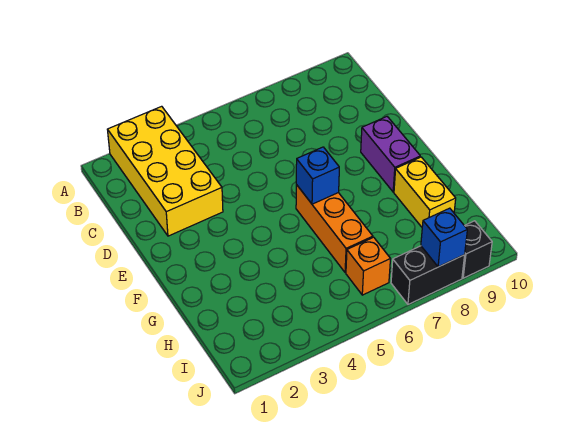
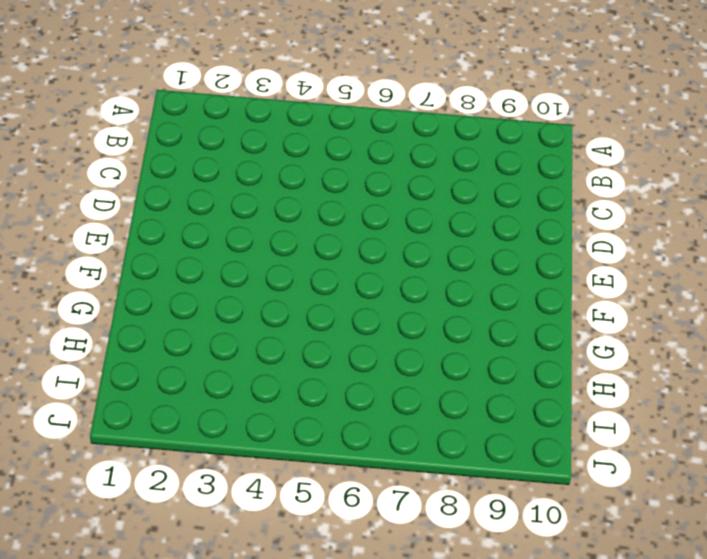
none -> yellow 2x4 brick [107,106,223,236]
none -> purple 1x2 brick [361,117,420,192]

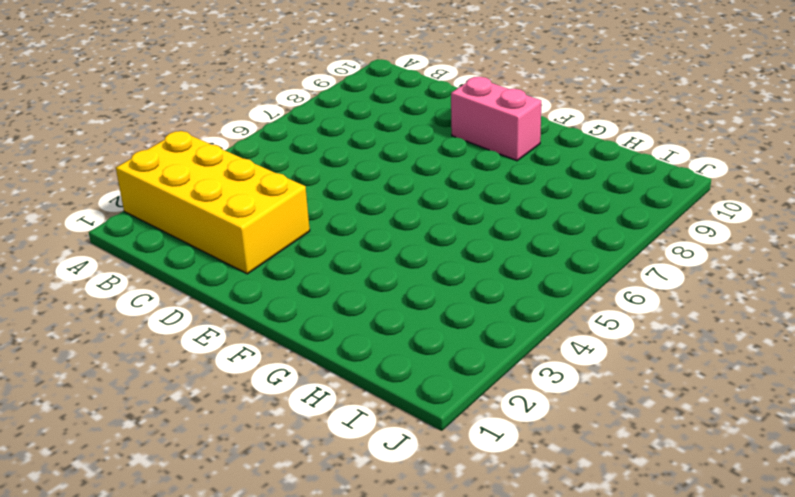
pink 1x2 brick [451,77,541,161] -> purple 1x2 brick [361,117,420,192]
none -> orange 1x3 brick [296,185,373,273]
none -> yellow 1x2 brick [394,157,456,227]

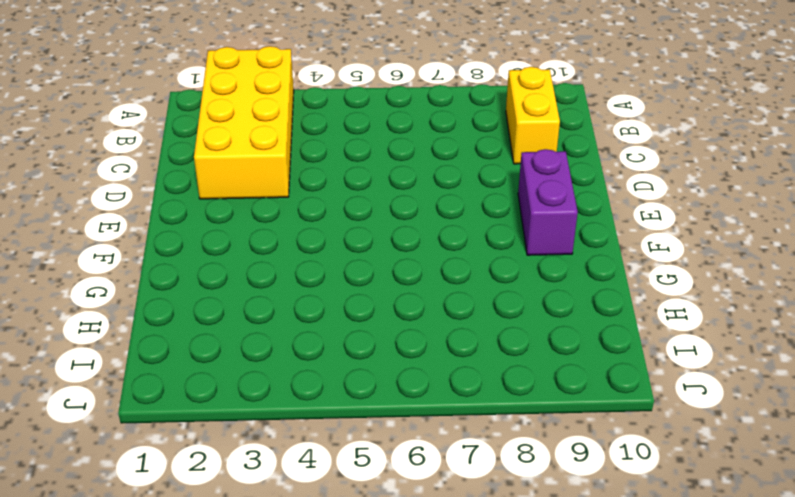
yellow 1x2 brick [506,67,560,164] -> yellow 1x2 brick moved to [394,157,456,227]
none -> orange 1x3 brick [296,185,373,273]
none -> orange 1x1 brick [346,237,390,295]

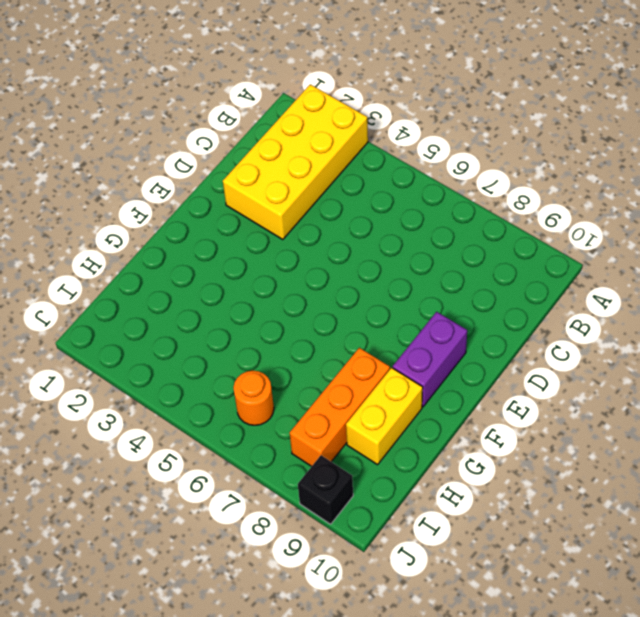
orange 1x3 brick [290,348,390,466] -> orange 1x3 brick moved to [296,185,373,273]
orange 1x1 round brick [233,371,274,425] -> orange 1x1 brick [346,237,390,295]
none -> black 1x2 brick [391,246,465,304]
none -> blue 1x1 brick [296,147,339,204]

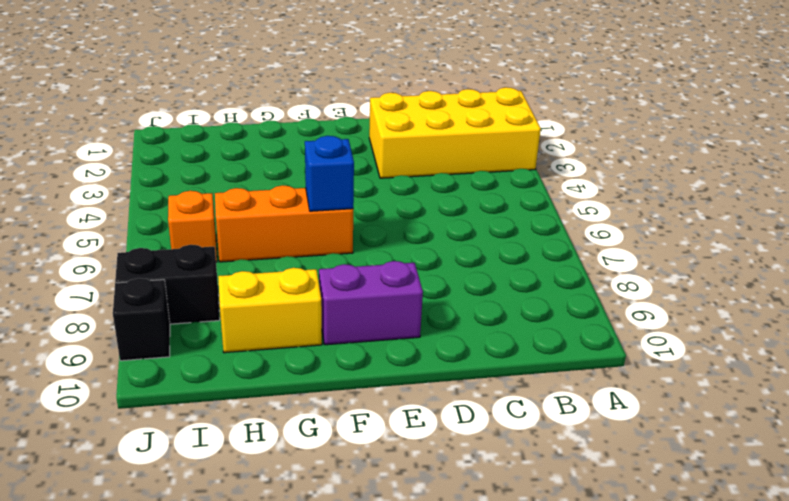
black 1x2 brick [115,245,220,324] -> black 1x2 brick turned to [391,246,465,304]
none -> blue 1x1 brick [421,208,467,267]

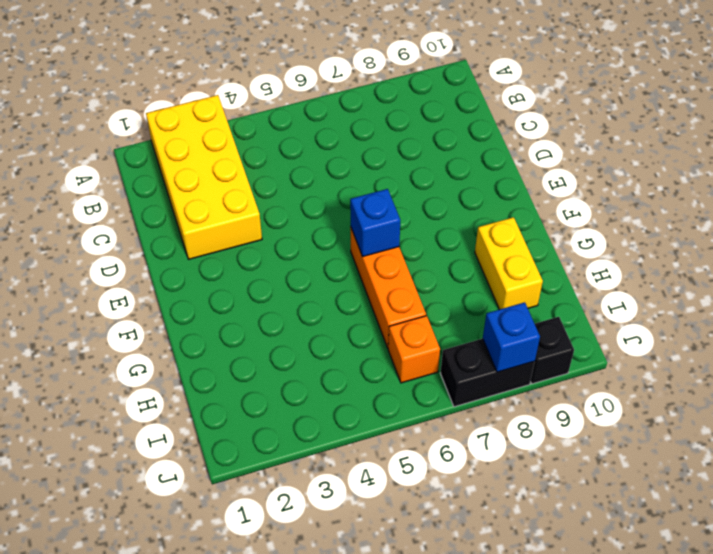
none -> purple 1x2 brick [361,117,420,192]

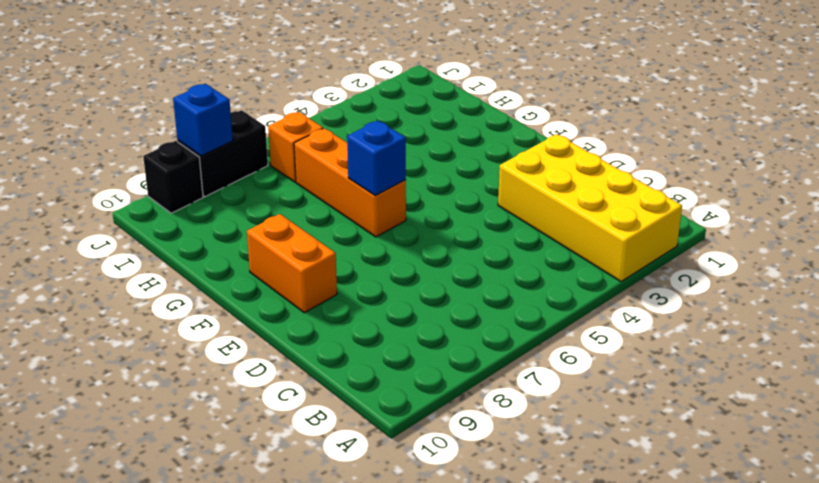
orange 1x2 brick [247,214,337,313] -> purple 1x2 brick [361,117,420,192]
none -> yellow 1x2 brick [394,157,456,227]

